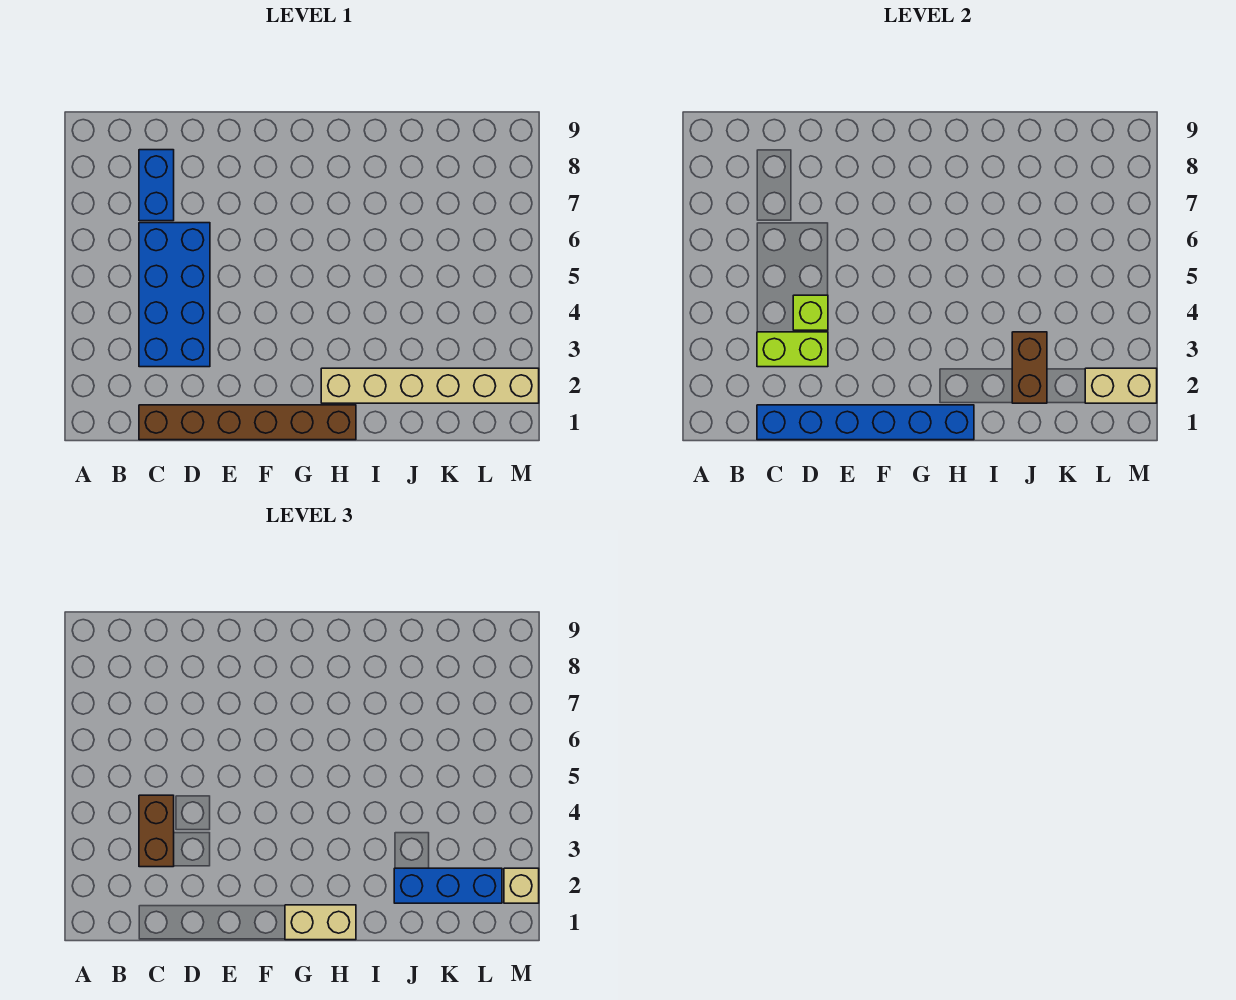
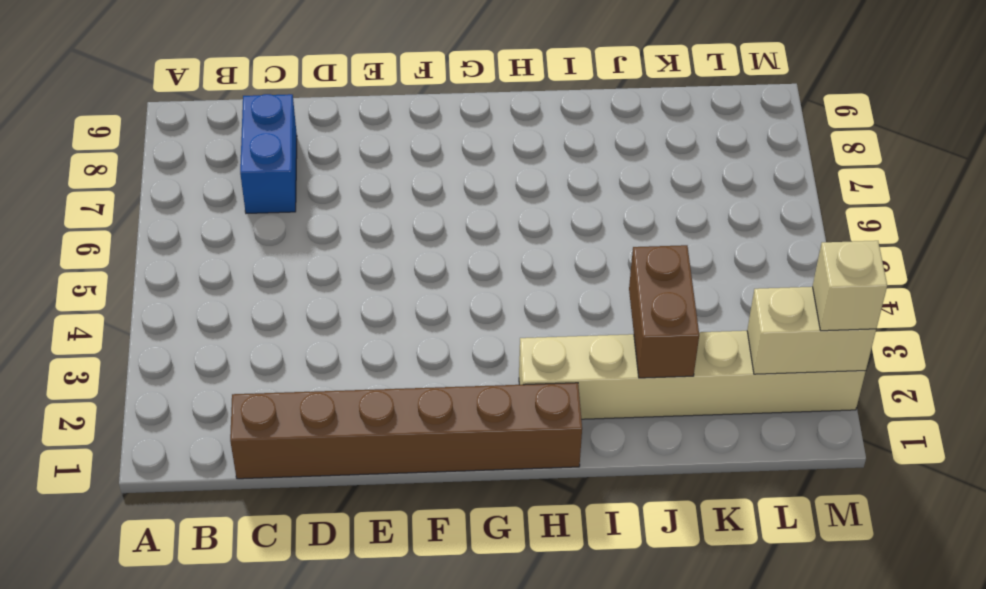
none -> blue 2x4 brick [139,223,210,367]
none -> blue 1x6 brick [757,405,974,440]
none -> lime 1x2 brick [757,332,828,367]

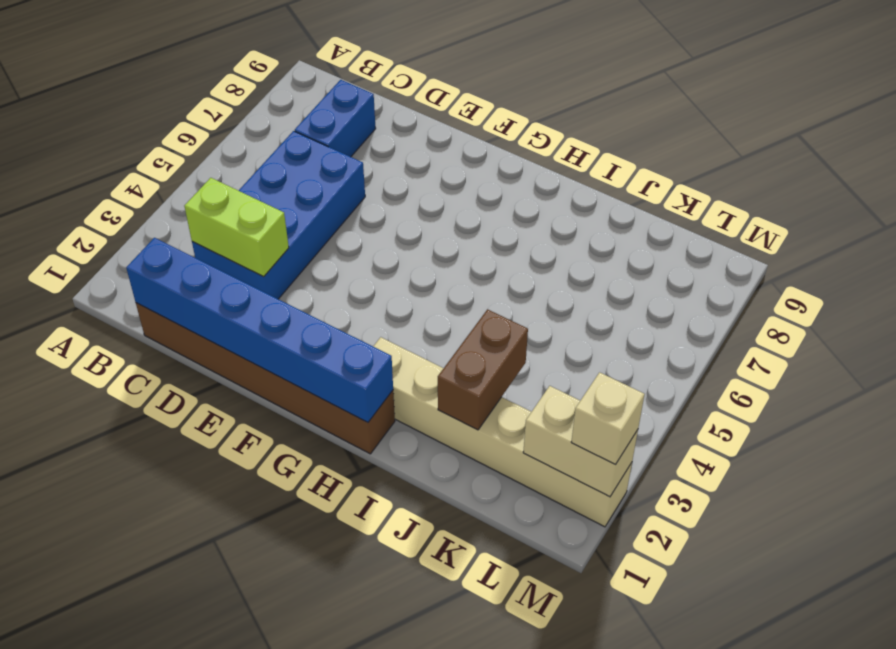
none -> lime 1x1 brick [793,295,828,330]
none -> brown 1x2 brick [139,795,174,867]
none -> tan 1x2 brick [285,905,356,940]

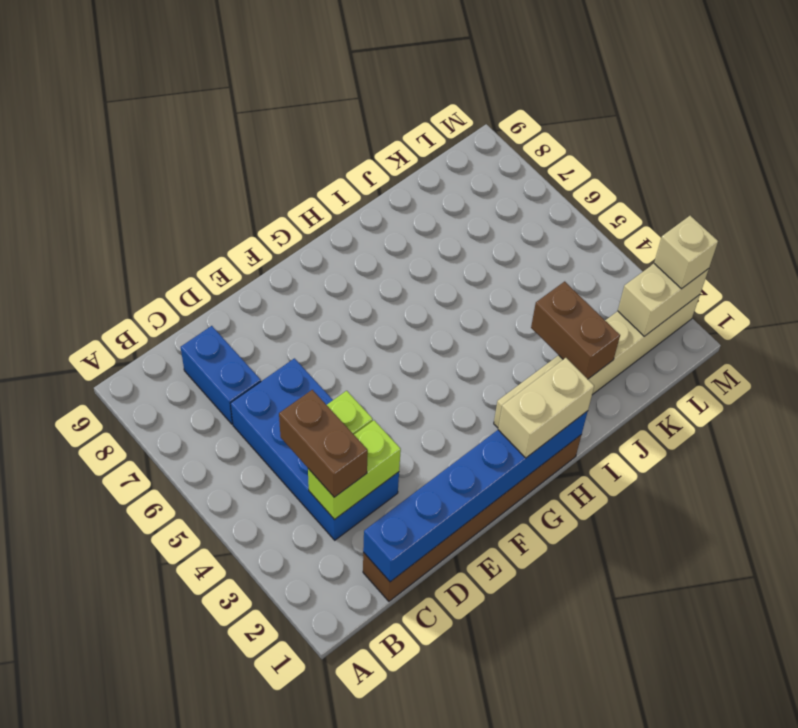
none -> blue 1x3 brick [394,868,502,903]

